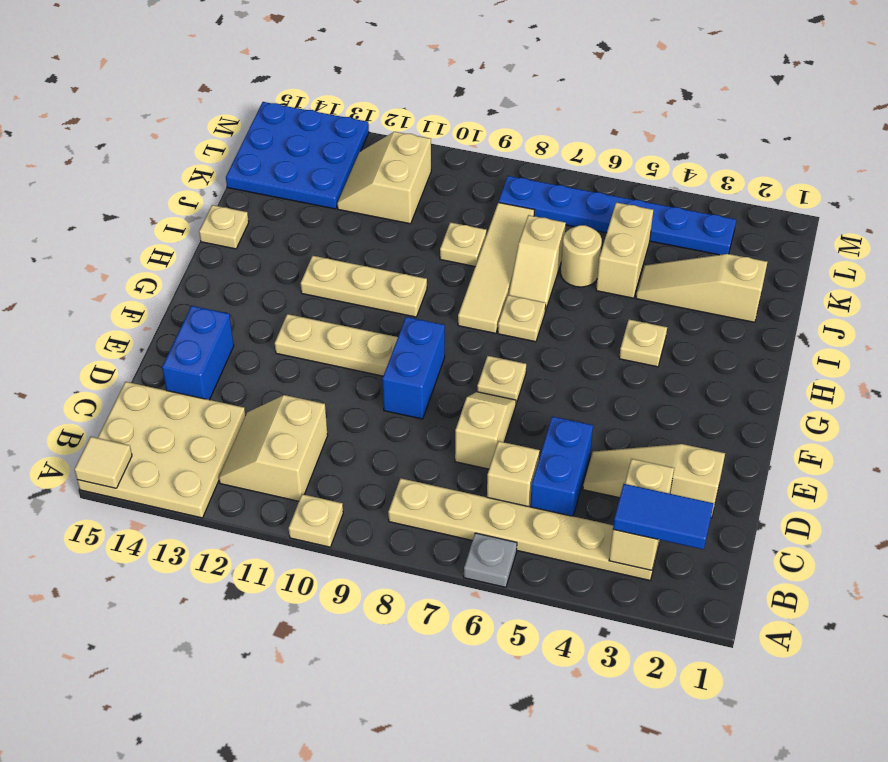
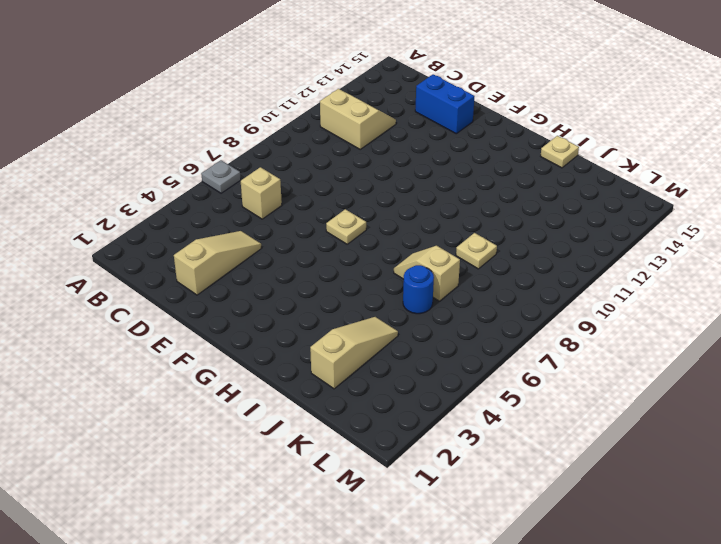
blue 1x1 round brick [403,265,434,314] -> tan 1x1 round brick [561,225,602,287]
none -> tan 1x1 plate [289,494,343,547]
none -> tan 3x3 plate [77,382,246,518]
none -> tan 1x6 plate [388,478,660,580]

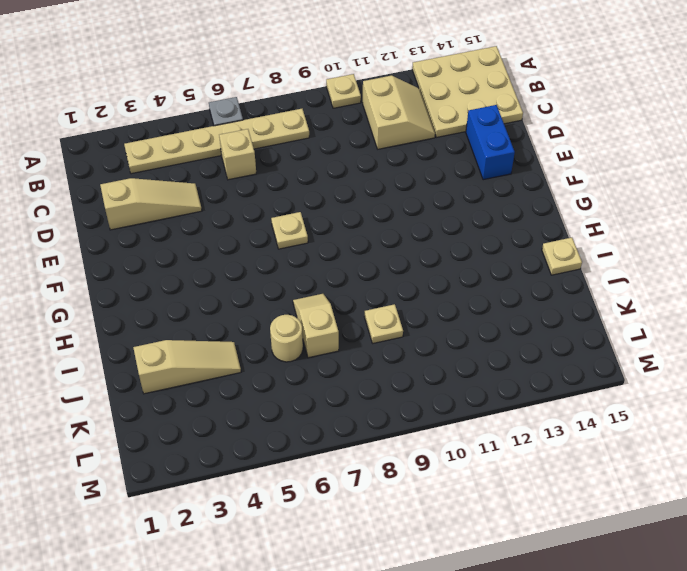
none -> blue 1x2 brick [530,416,593,516]
none -> tan 1x2 slope [455,392,516,469]
none -> blue 1x2 brick [382,317,445,419]

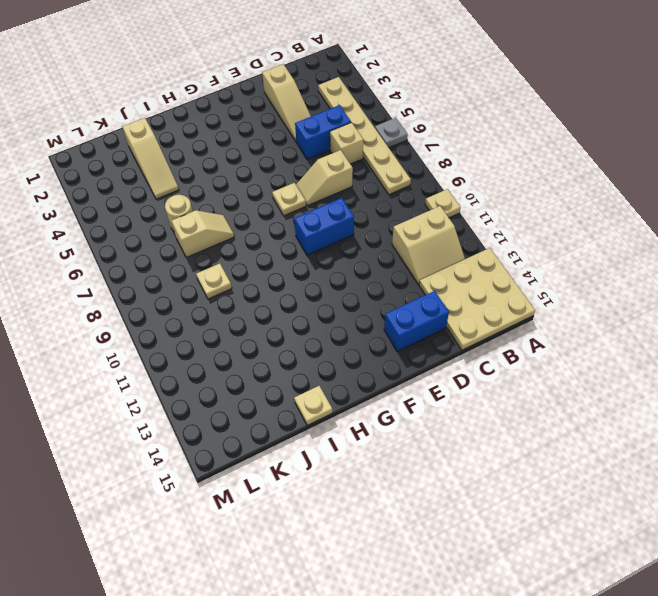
none -> tan 1x3 plate [275,314,398,376]
none -> tan 1x1 plate [619,320,667,367]
none -> tan 1x1 plate [498,295,546,342]

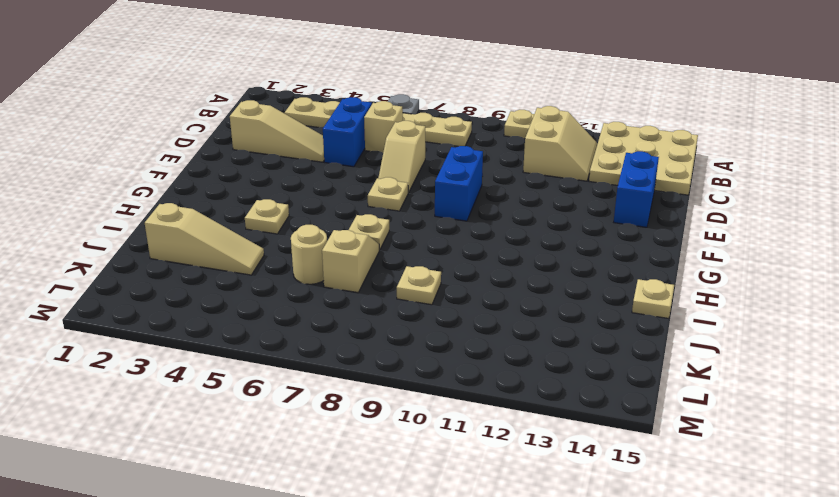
none -> tan 1x3 plate [275,314,398,376]
none -> tan 1x4 tile [458,202,534,333]
none -> tan 1x3 plate [301,256,427,317]

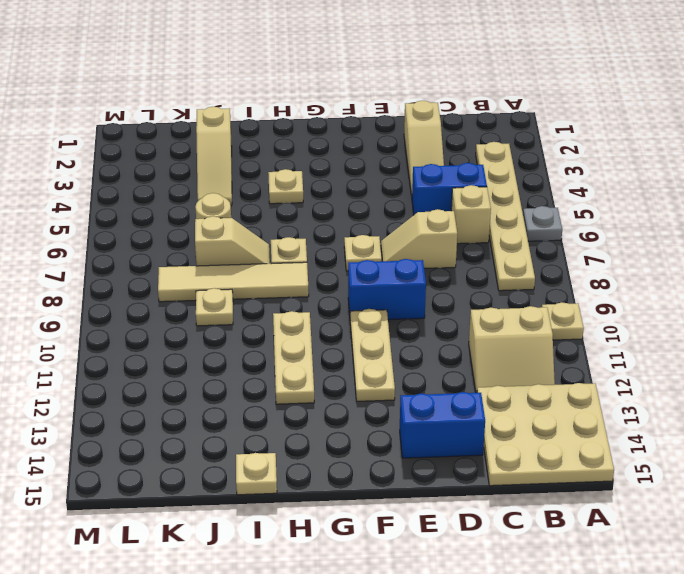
none -> tan 1x2 brick [596,202,653,298]
none -> tan 2x2 slope [337,132,431,224]
none -> blue 3x3 plate [226,102,369,209]

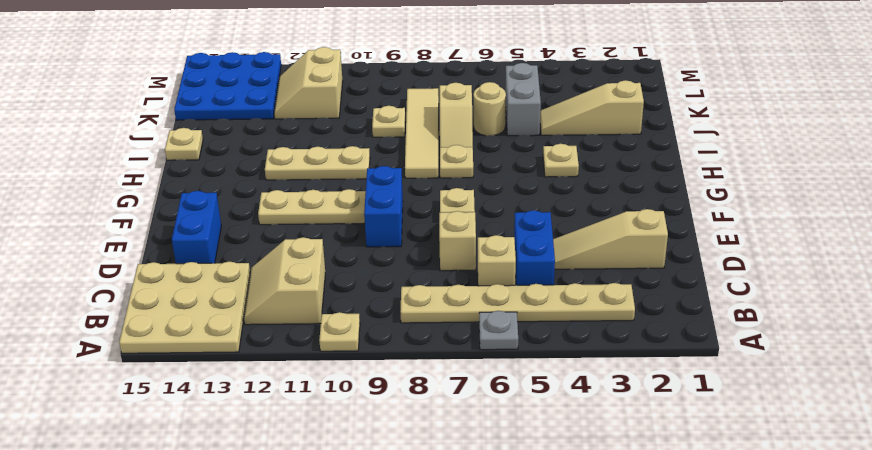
grey 1x2 brick [505,63,541,136] -> tan 1x2 brick [596,202,653,298]
none -> blue 1x6 plate [499,176,736,255]
none -> tan 1x1 tile [74,437,132,488]
none -> tan 1x2 brick [609,459,674,570]

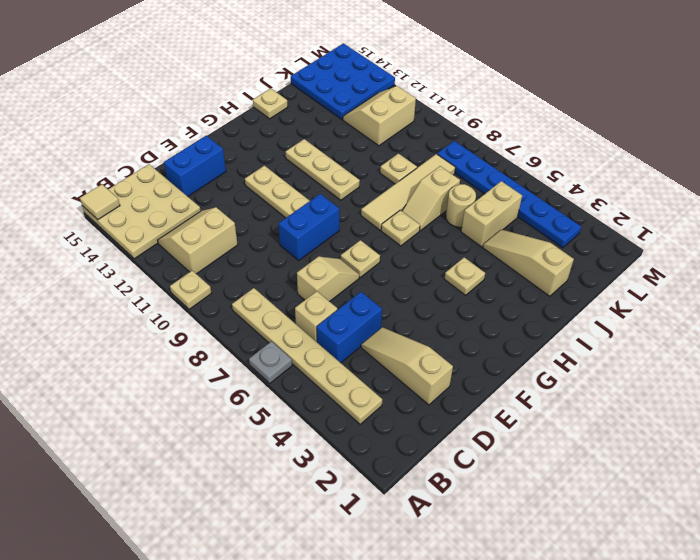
none -> tan 1x2 brick [609,459,674,570]
none -> blue 1x2 tile [613,484,714,549]

